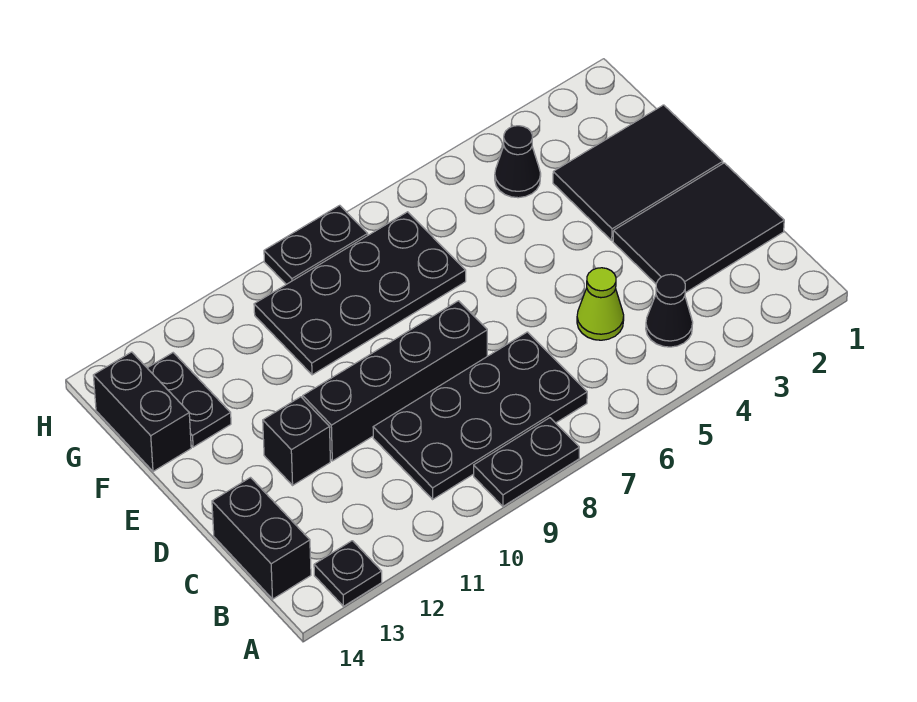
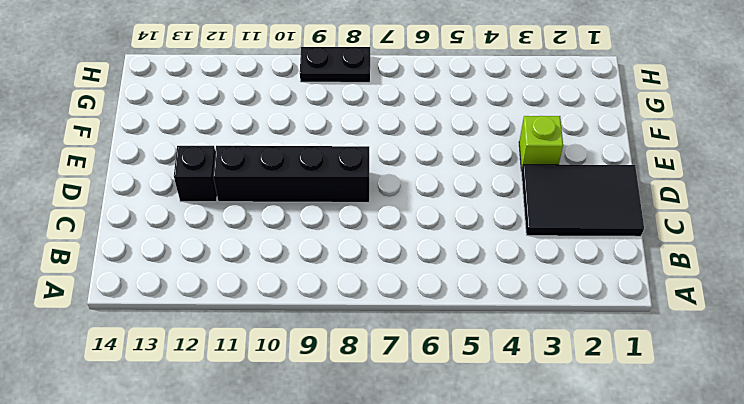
lime 1x1 brick [519,116,563,171] -> black 2x3 tile [553,105,723,240]
none -> black 1x2 plate [474,418,579,506]
none -> black 1x1 plate [314,541,382,606]
none -> black 1x1 cone [646,275,693,347]

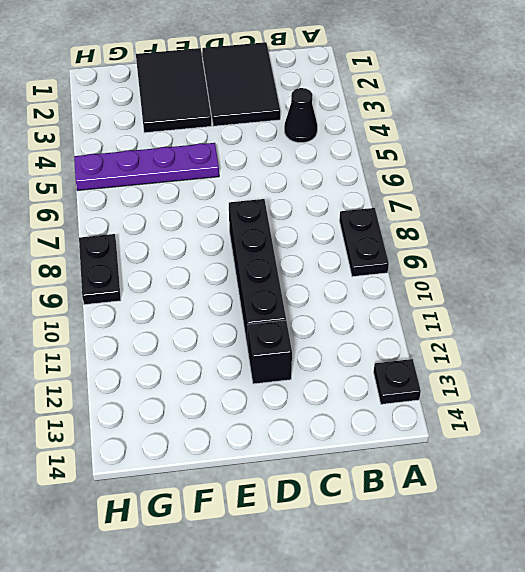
purple 1x4 plate [74,143,219,190] -> none
none -> black 2x4 plate [373,332,587,499]
none -> black 1x2 brick [212,478,311,599]
none -> lime 1x1 cone [577,268,624,340]

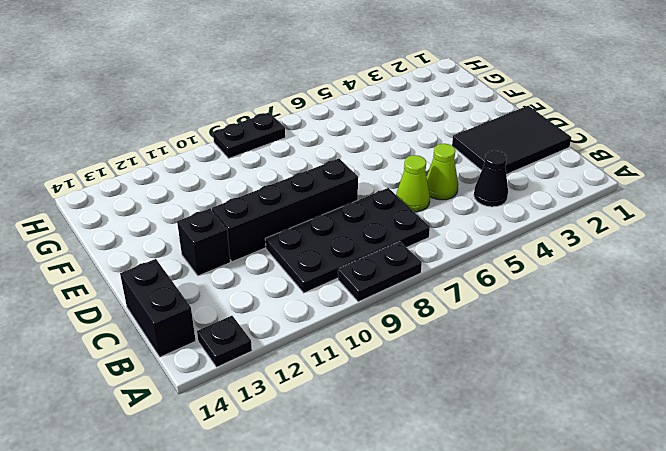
lime 1x1 cone [396,155,430,212] -> none
none -> black 2x3 tile [553,105,723,240]
none -> black 2x4 plate [254,212,466,375]
none -> black 1x2 plate [148,353,231,447]

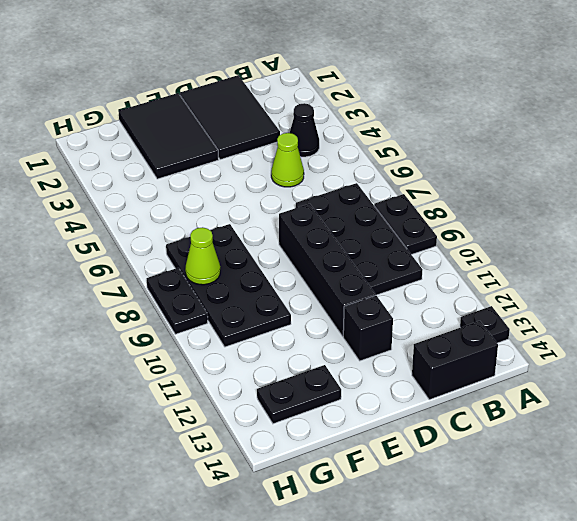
lime 1x1 cone [185,227,220,285] -> none
none -> black 1x2 brick [93,352,191,471]
none -> black 1x1 cone [495,126,541,198]

